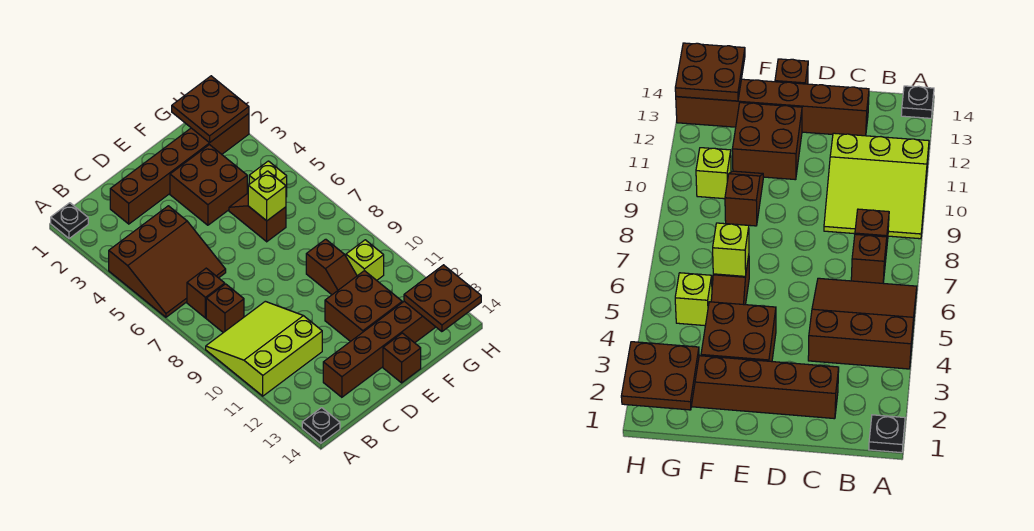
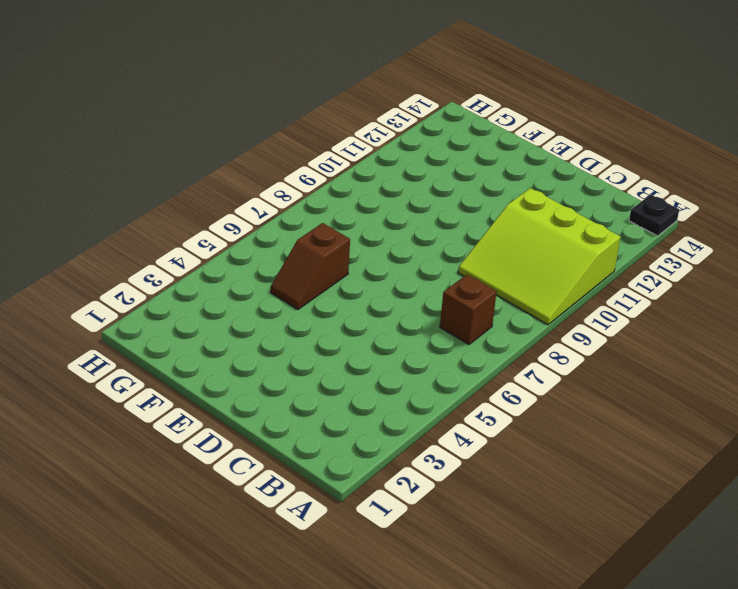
none -> black 1x1 plate [51,203,88,239]
none -> brown 3x3 slope [109,206,226,317]
none -> brown 1x1 brick [206,284,244,333]

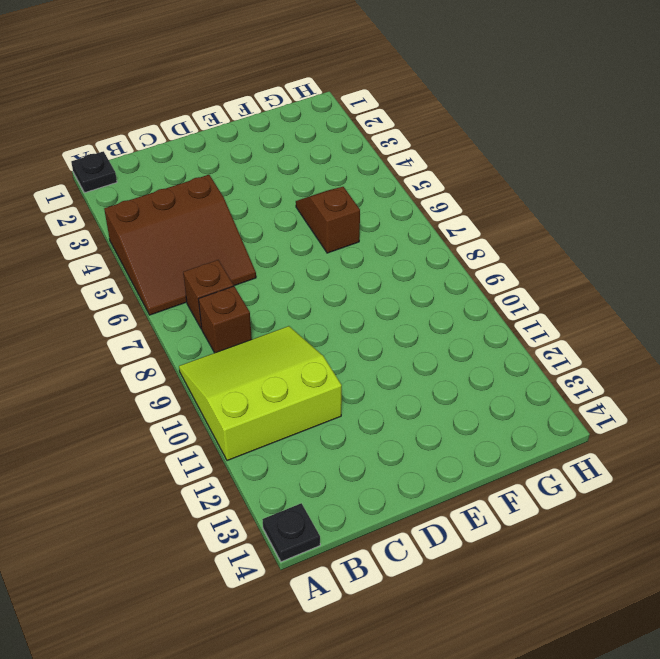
none -> brown 1x6 brick [110,114,249,224]
none -> brown 1x6 brick [323,301,435,397]
none -> brown 2x2 brick [170,145,247,225]

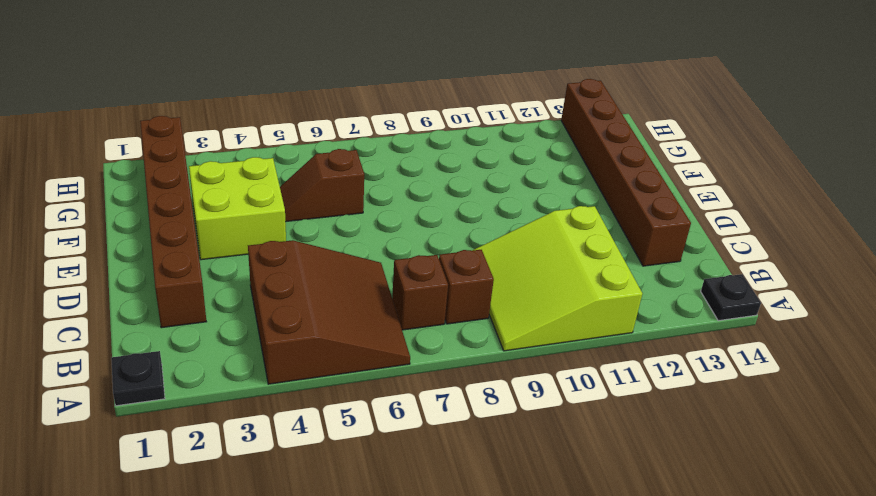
lime 2x2 brick [189,157,286,260] -> brown 2x2 brick [170,145,247,225]
none -> brown 2x2 brick [325,271,402,342]
none -> brown 1x1 brick [383,333,421,383]
none -> brown 1x2 slope [306,239,357,295]

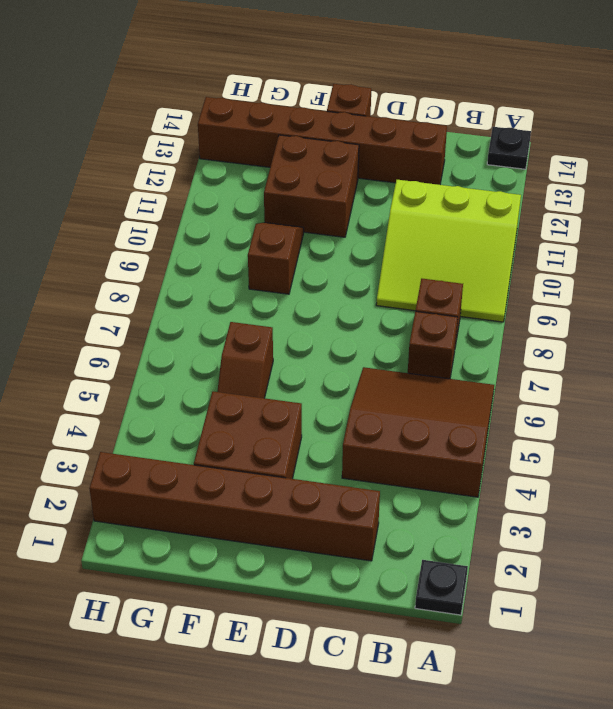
none -> lime 1x1 brick [249,161,287,197]
none -> lime 1x1 brick [346,240,384,280]
none -> lime 1x1 brick [248,171,286,221]

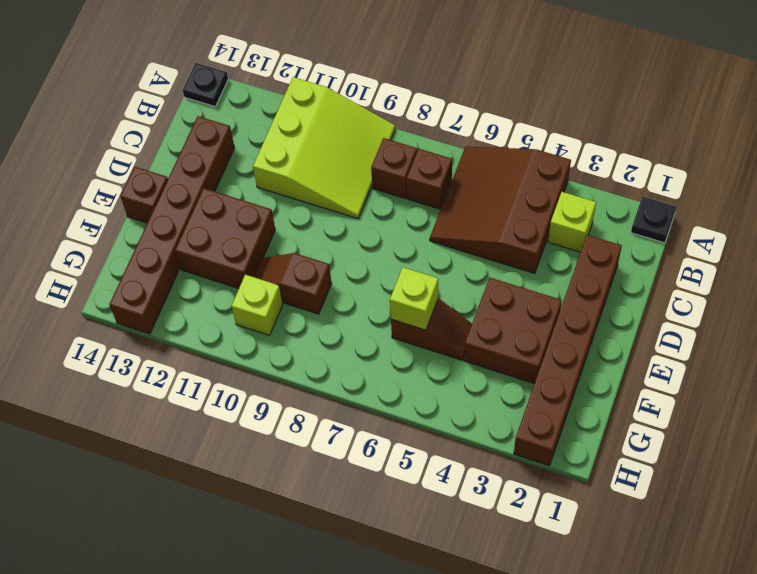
lime 1x1 brick [548,192,596,252] -> lime 1x1 brick moved to [249,161,287,197]
none -> brown 2x2 plate [172,76,249,143]
none -> brown 2x2 plate [404,265,481,332]

